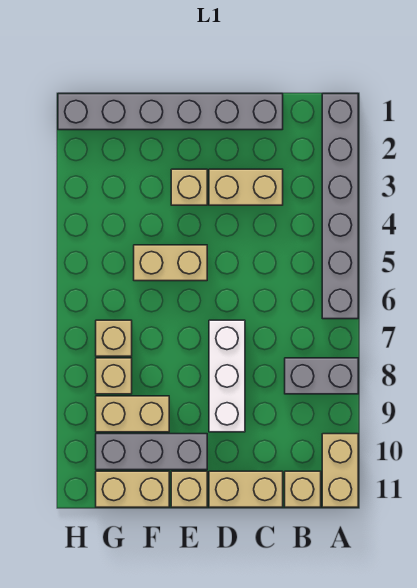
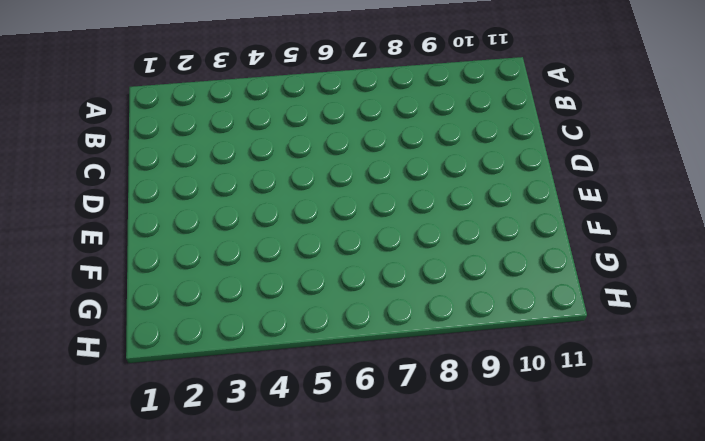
none -> grey 1x6 brick [322,94,358,319]
none -> grey 1x2 brick [285,358,358,394]
none -> tan 1x2 brick [322,434,358,507]

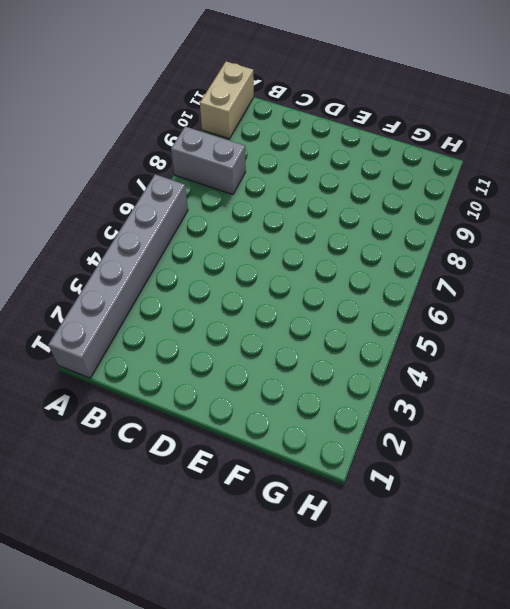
none -> tan 1x1 brick [285,471,321,507]
none -> grey 1x6 brick [58,94,283,130]
none -> tan 1x2 brick [209,169,283,205]

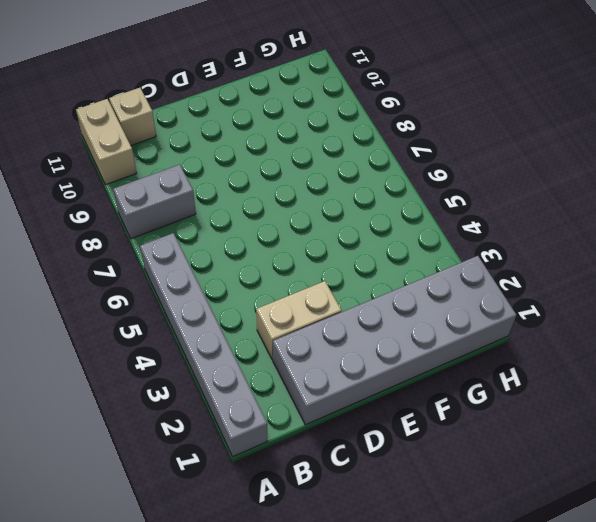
grey 2x6 brick [273,256,516,425] -> grey 1x6 brick [58,94,283,130]
none -> tan 1x2 brick [209,471,283,507]
none -> white 1x3 brick [209,320,245,432]
none -> tan 1x1 brick [171,169,207,205]

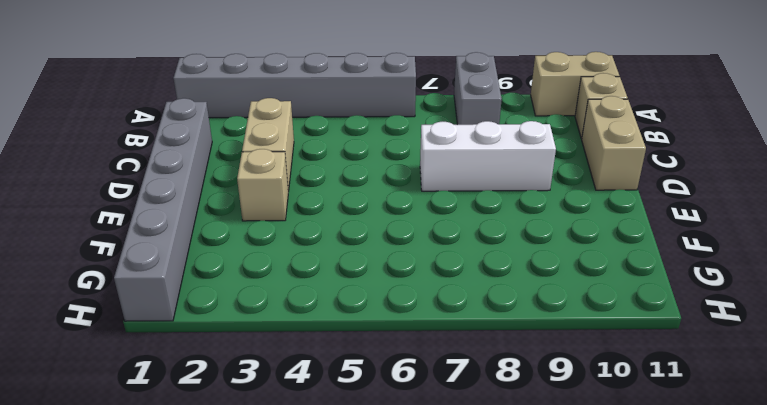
none -> tan 1x2 brick [134,245,207,281]
none -> grey 1x3 brick [96,434,207,470]
none -> tan 1x1 brick [171,471,207,507]

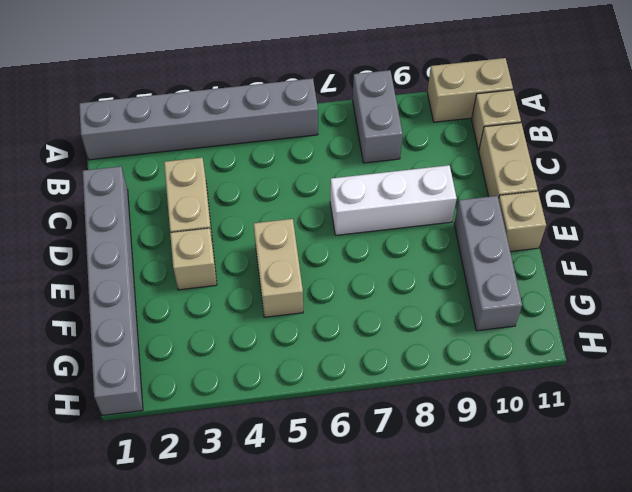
none -> tan 1x2 brick [96,396,169,432]
none -> tan 1x2 brick [96,471,169,507]
none -> tan 1x1 brick [96,320,132,356]

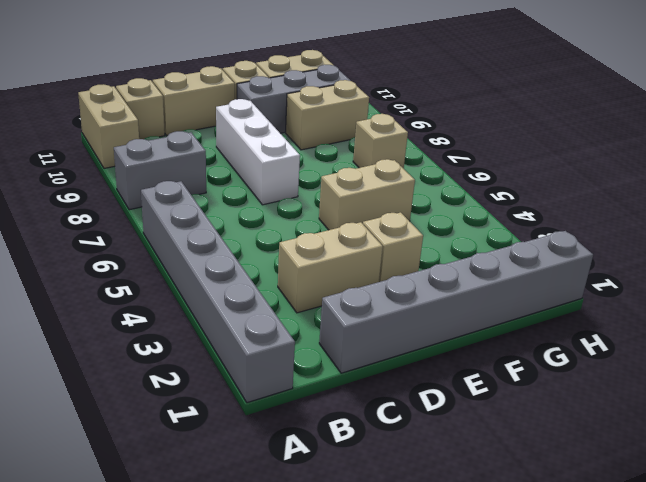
none -> tan 1x1 brick [96,358,132,394]

